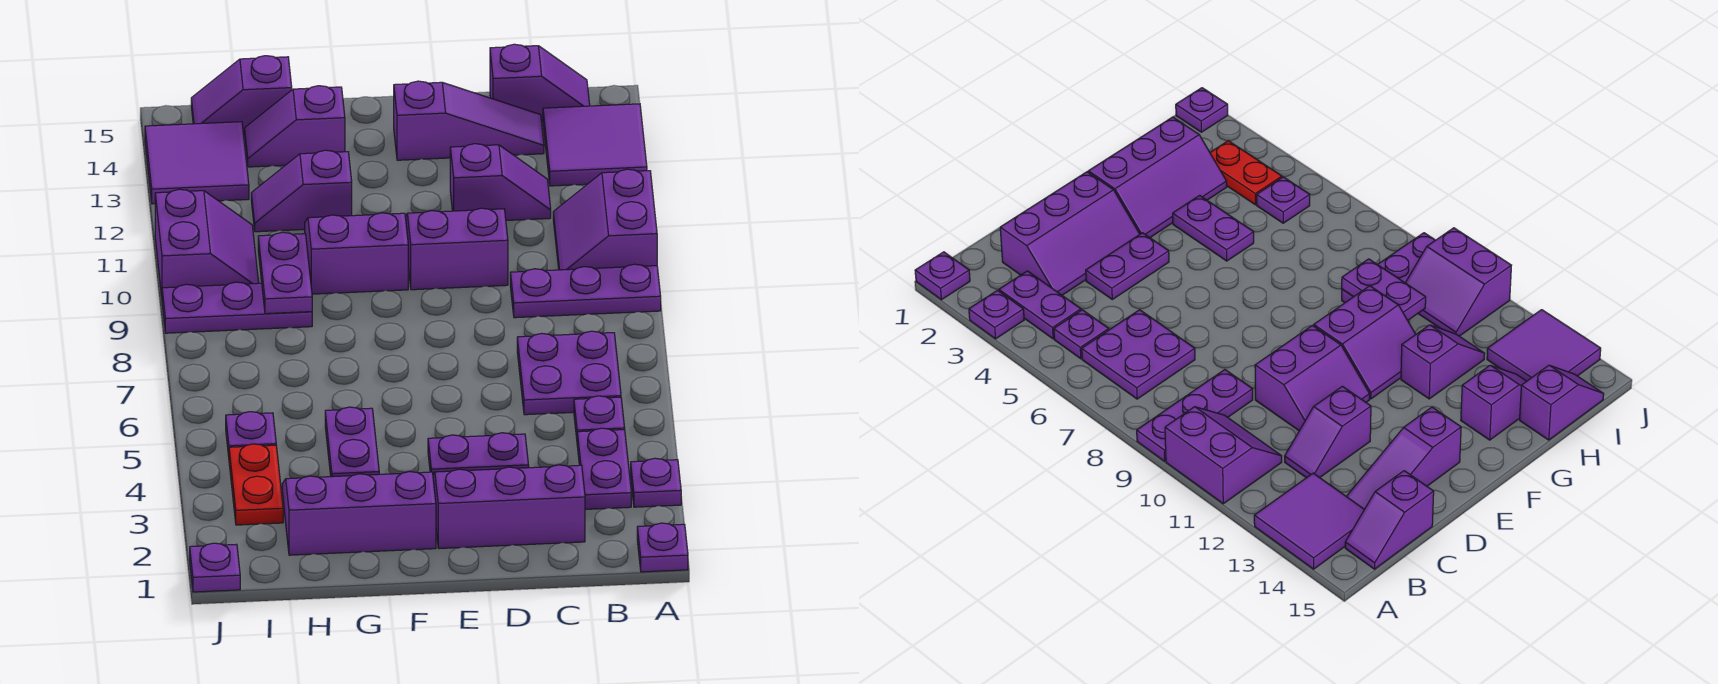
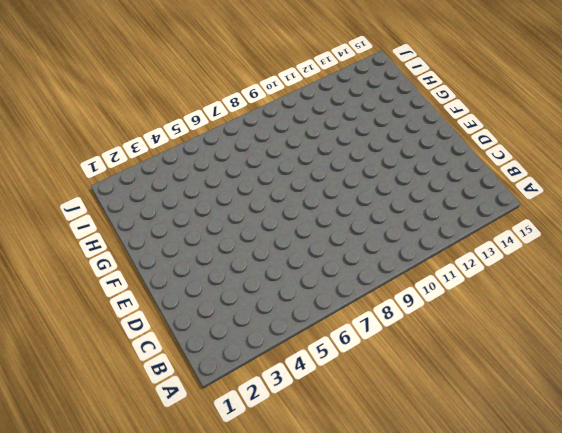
none -> purple 1x1 plate [637,523,688,572]
none -> purple 1x1 plate [631,458,681,507]
none -> purple 1x3 plate [510,264,661,318]

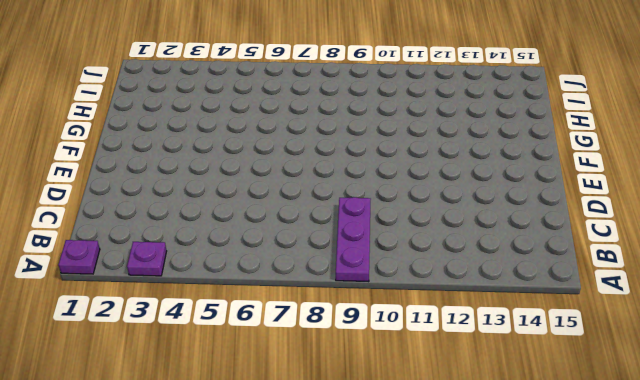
none -> purple 2x2 slope [553,169,657,270]
none -> purple 2x2 tile [543,104,647,186]
none -> purple 1x2 plate [577,428,631,509]

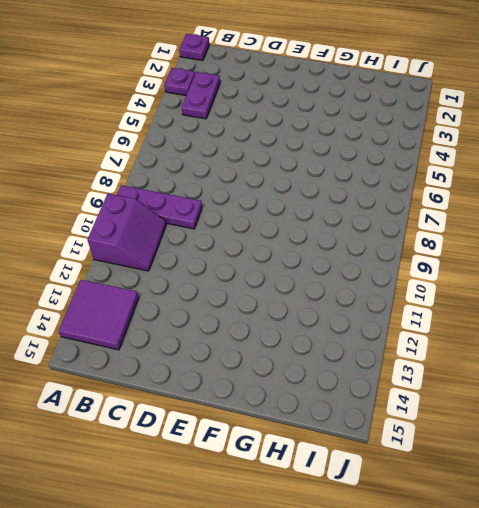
none -> purple 1x1 plate [574,396,625,438]
none -> purple 2x2 plate [517,331,621,415]
none -> purple 1x2 slope [490,44,590,121]

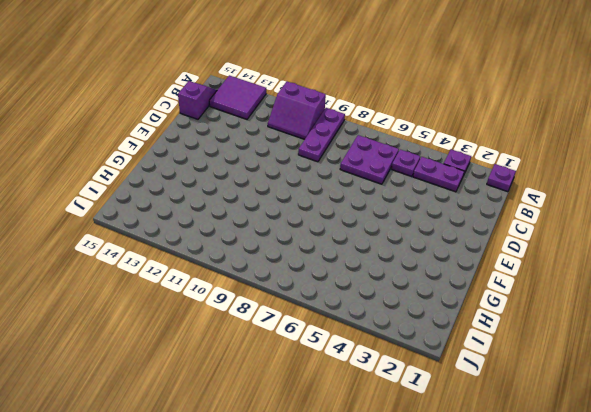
none -> purple 2x3 slope [433,465,585,548]
none -> purple 1x2 slope [450,144,551,220]
none -> purple 1x3 slope [394,81,544,160]

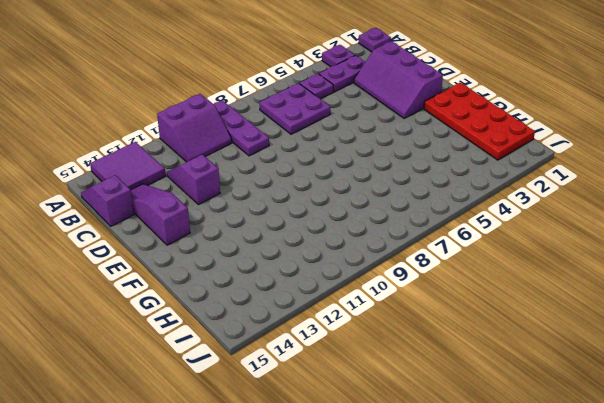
red 2x4 plate [424,83,535,160] -> purple 2x3 slope [282,472,436,555]
none -> purple 1x2 plate [428,433,529,474]
none -> purple 2x2 slope [405,208,508,290]
none -> purple 2x2 slope [305,213,408,294]

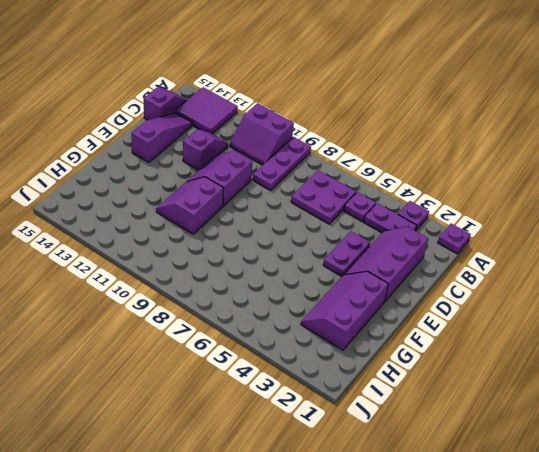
none -> purple 1x2 plate [325,407,379,477]
none -> purple 1x2 slope [251,150,352,232]
none -> purple 1x2 slope [245,86,345,167]

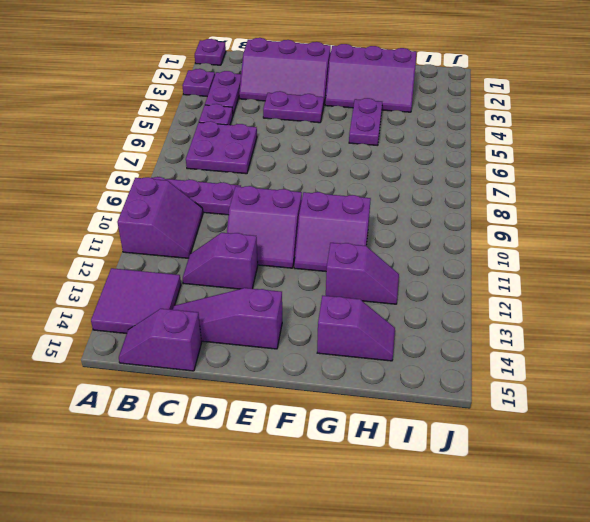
none -> purple 1x3 plate [162,282,312,333]
none -> purple 1x2 slope [191,56,292,135]
none -> red 1x2 plate [229,444,283,525]

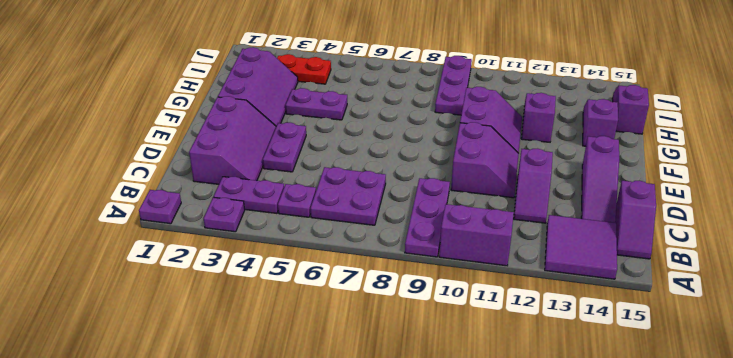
none -> purple 1x1 plate [226,412,276,456]
none -> purple 2x2 slope [155,189,259,296]
none -> purple 2x2 tile [145,122,249,204]

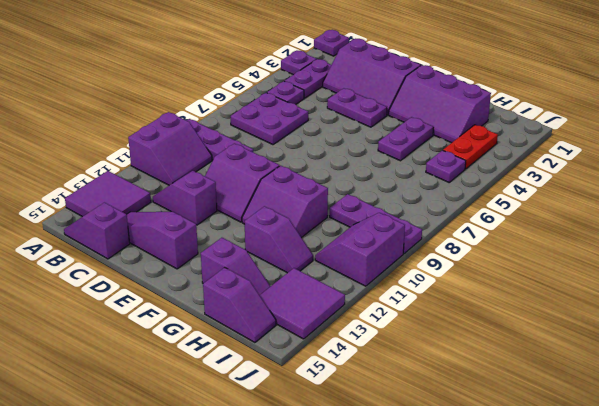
none -> purple 1x1 plate [190,543,240,592]
none -> purple 1x2 plate [258,232,312,314]

